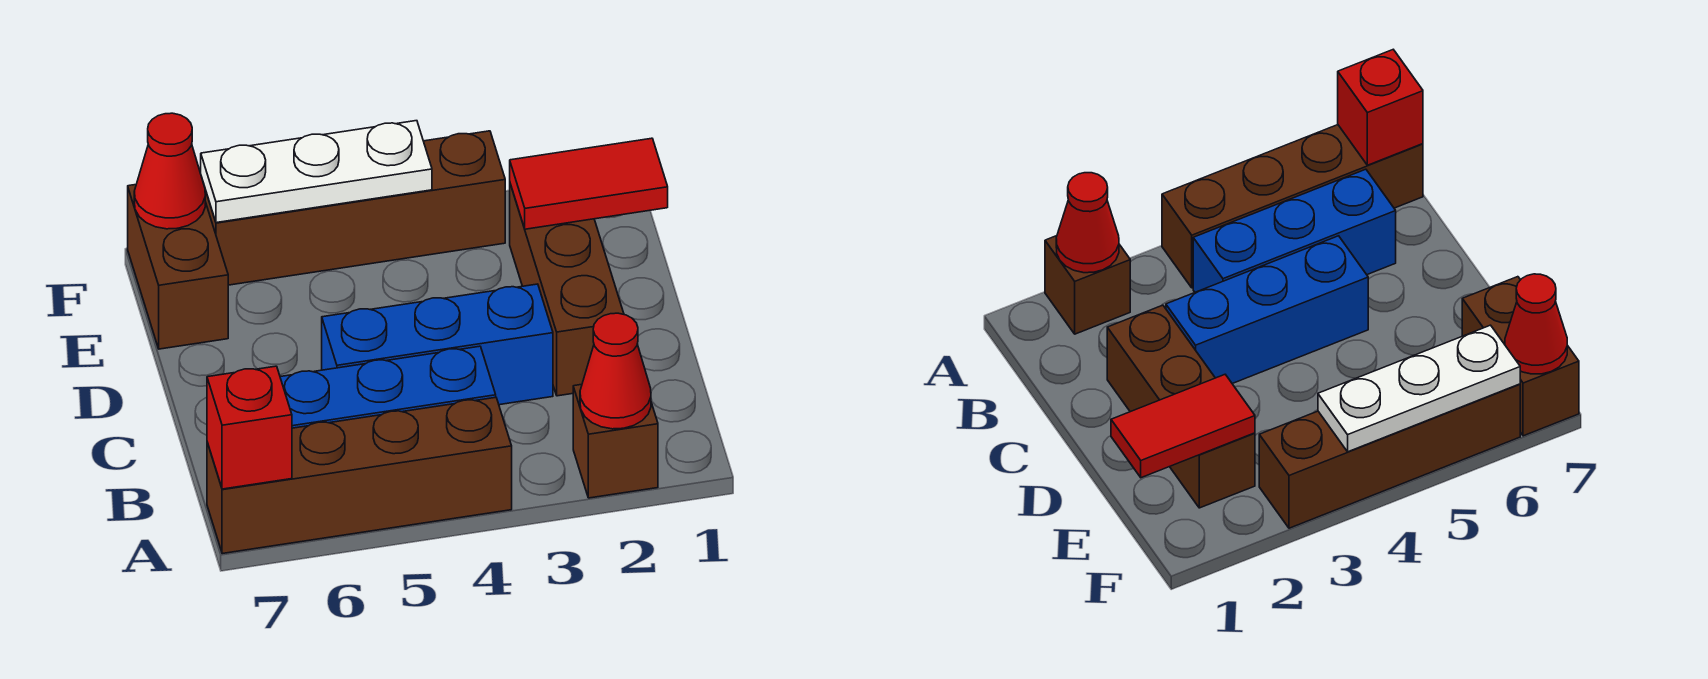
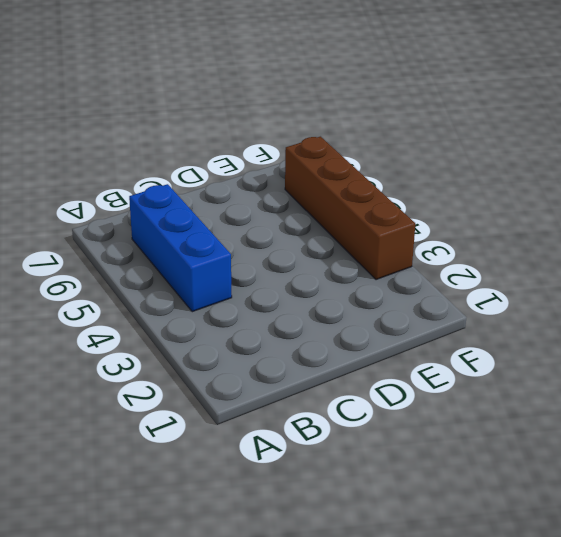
none -> brown 1x1 brick [573,384,658,498]
none -> brown 1x4 brick [207,397,512,554]
none -> brown 1x3 brick [510,184,624,396]

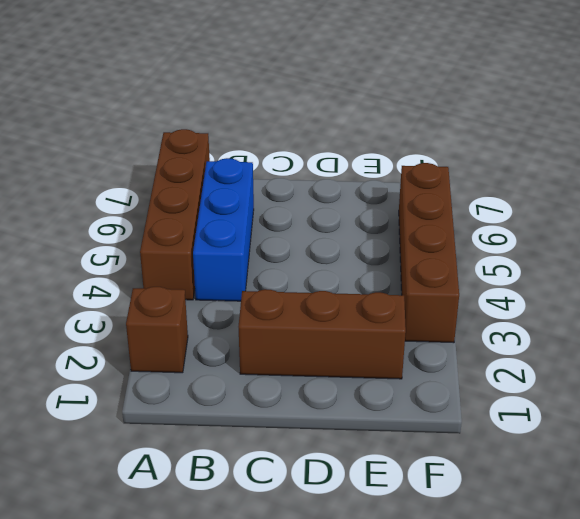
none -> blue 1x3 brick [322,284,553,405]
none -> brown 1x2 brick [128,185,228,349]
none -> red 1x1 cone [580,313,651,429]

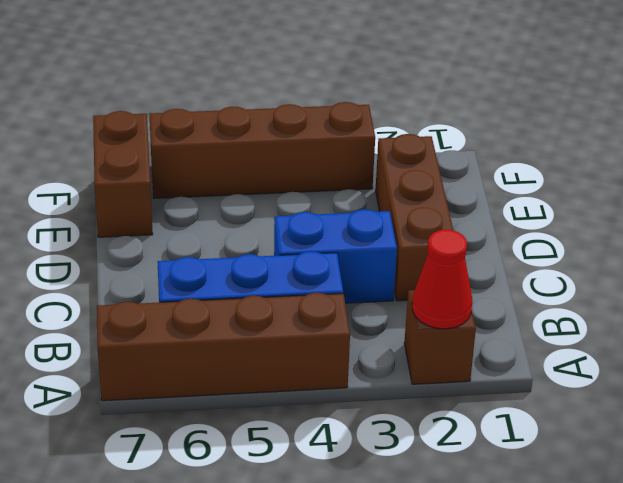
blue 1x2 brick [274,209,397,303] -> blue 1x3 brick [322,284,553,405]
none -> red 1x1 brick [207,366,292,489]
none -> red 1x2 tile [510,138,668,229]
none -> white 1x3 plate [201,121,432,223]

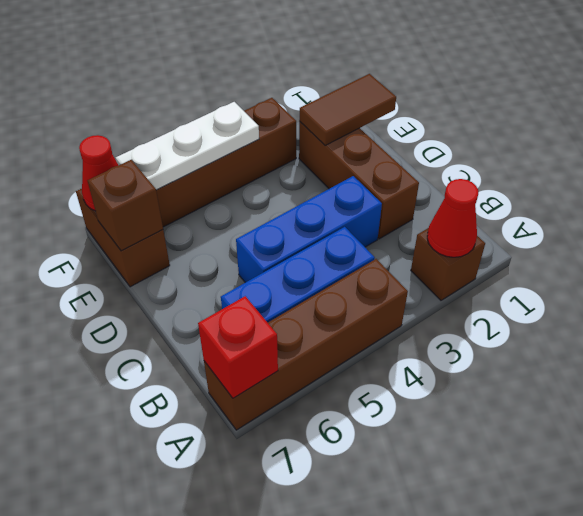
brown 1x2 tile [299,74,396,145] -> red 1x2 tile [510,138,668,229]
brown 1x1 brick [87,160,163,251] -> none

